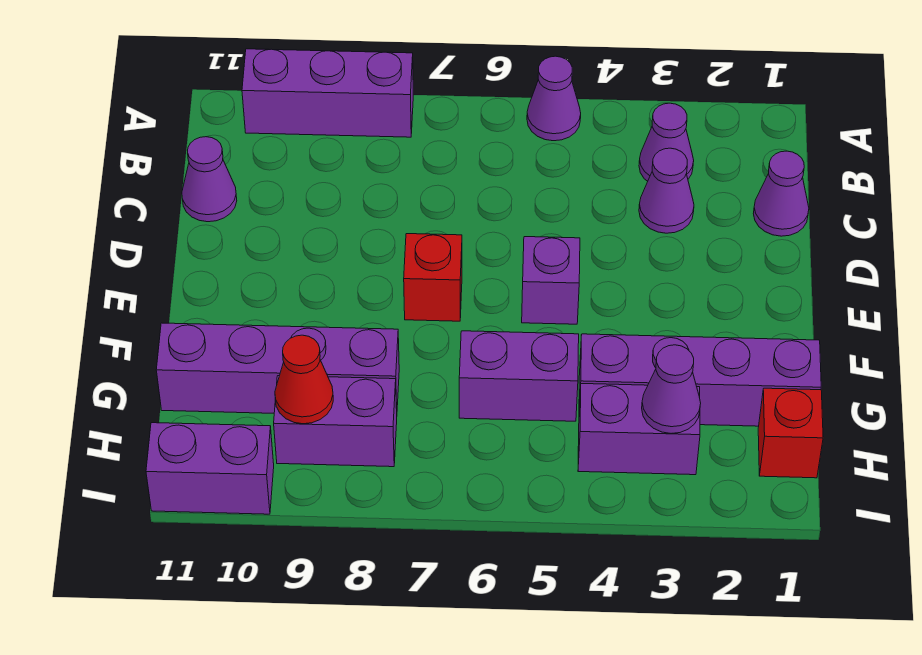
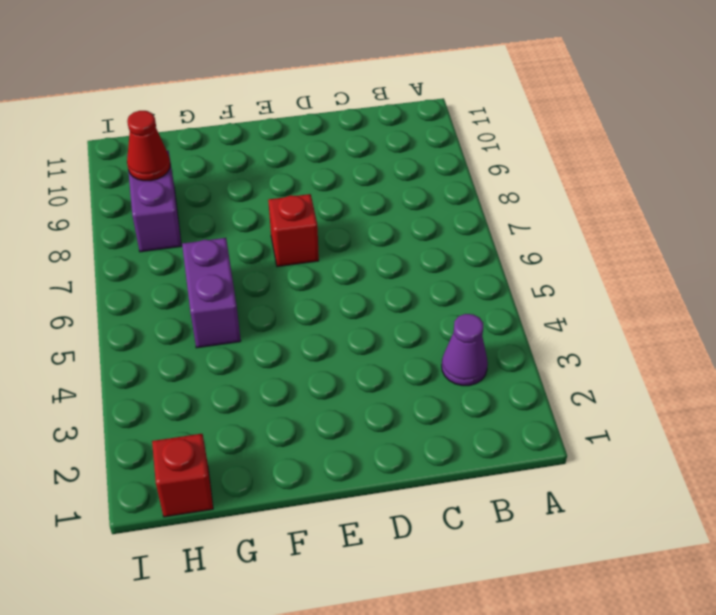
none -> purple 1x1 cone [527,56,581,141]
none -> purple 1x3 brick [242,49,413,137]
none -> purple 1x1 cone [753,151,809,236]

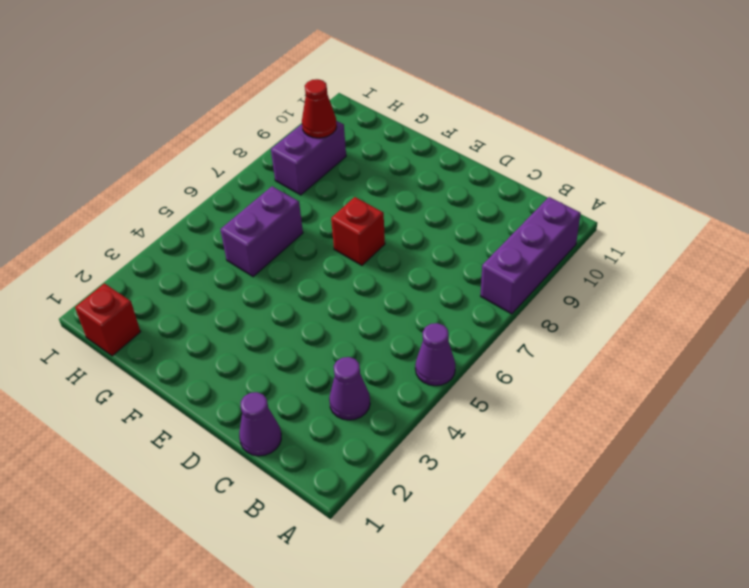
none -> purple 1x1 cone [639,148,694,233]
none -> purple 1x1 cone [182,137,237,222]
none -> purple 1x1 brick [522,237,580,324]

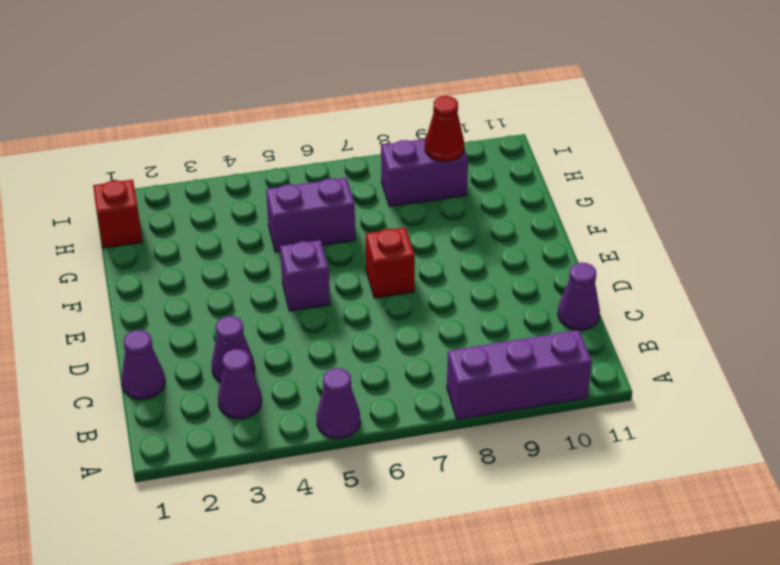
none -> purple 1x4 brick [579,334,821,426]
none -> purple 1x4 brick [156,323,399,413]
none -> purple 1x2 brick [578,384,700,475]

